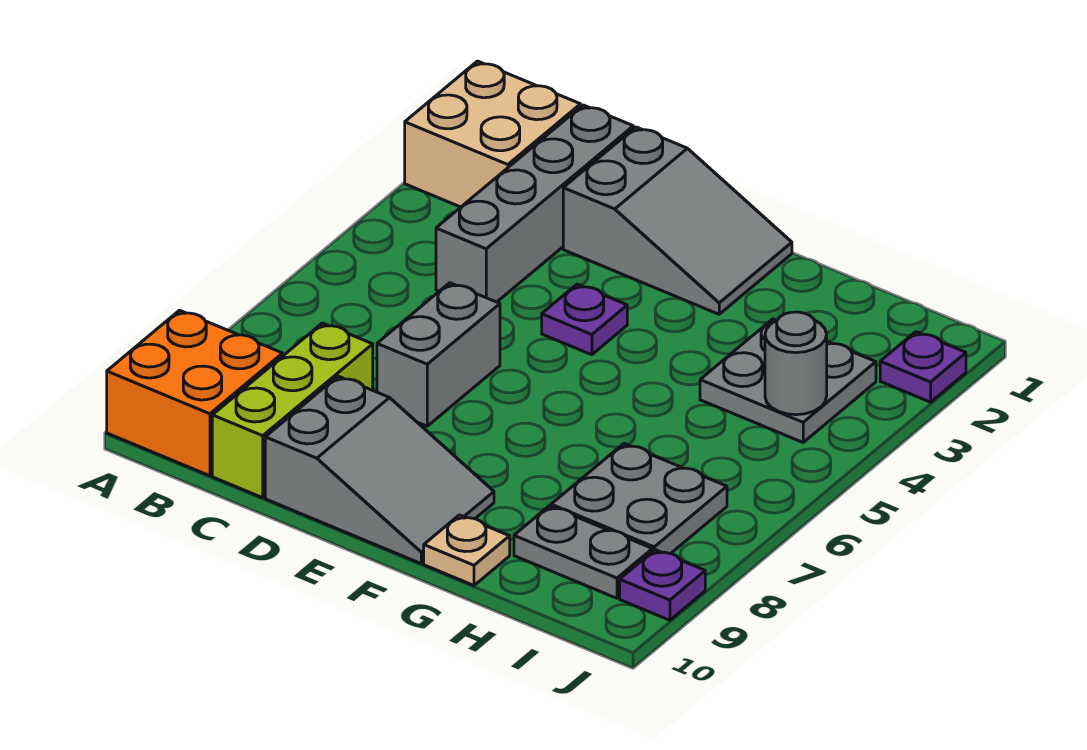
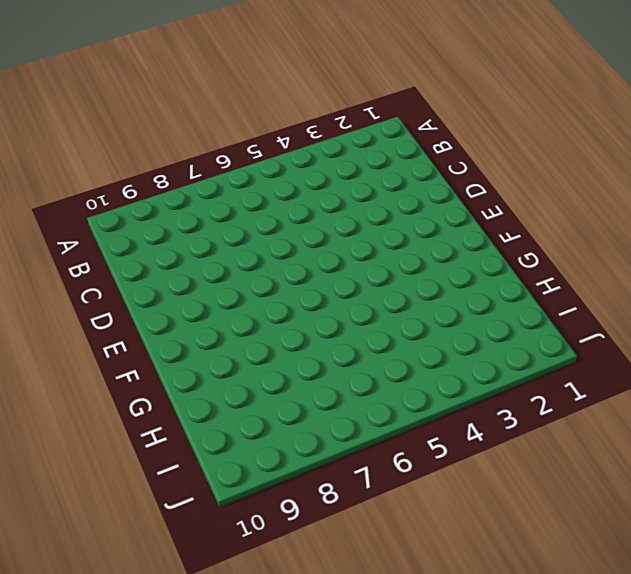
none -> tan 2x2 brick [405,61,581,207]
none -> orange 2x2 brick [107,310,283,476]
none -> grey 1x4 brick [436,105,633,302]

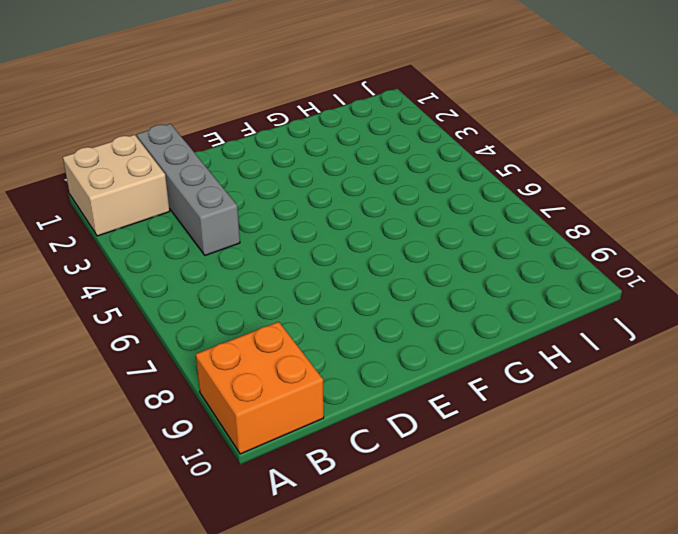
none -> lime 1x3 brick [212,323,373,498]
none -> grey 2x3 slope [563,127,792,314]
none -> grey 1x2 brick [377,283,500,426]

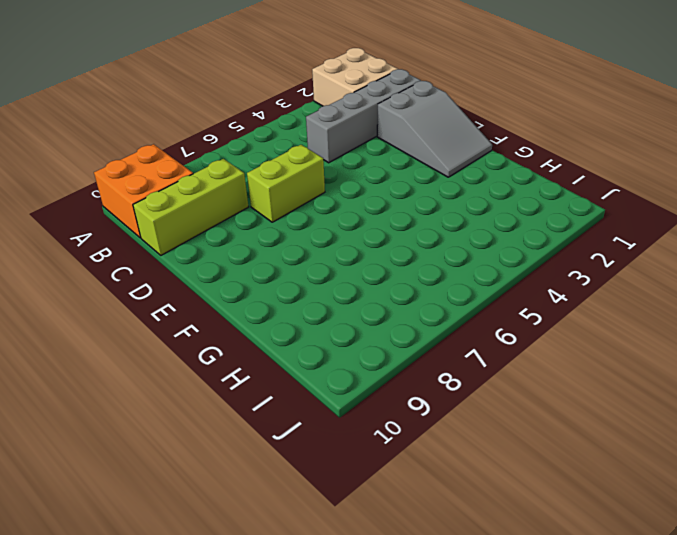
lime 1x2 brick [247,145,325,222] -> grey 1x2 brick [377,283,500,426]
none -> grey 2x3 slope [265,376,494,563]
none -> purple 1x1 plate [542,284,627,355]
none -> tan 1x1 plate [424,515,510,585]

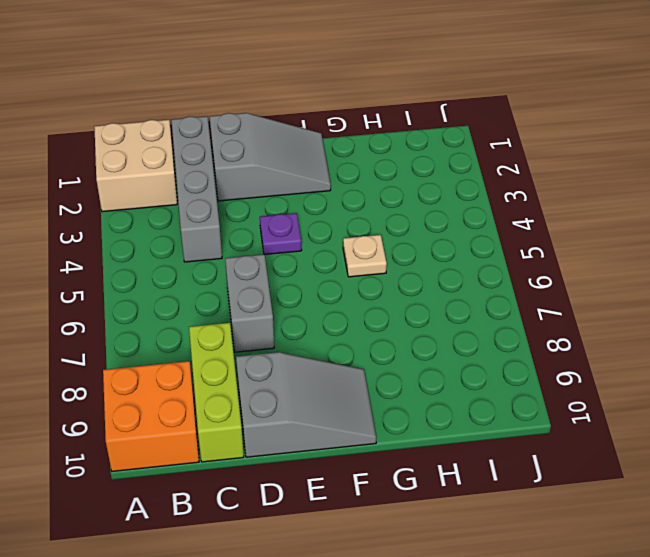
tan 1x1 plate [343,235,387,277] -> tan 1x1 plate moved to [424,515,510,585]
none -> grey 2x2 plate [700,319,876,442]
none -> grey 2x2 plate [551,444,727,553]
none -> grey 1x2 plate [514,506,652,598]

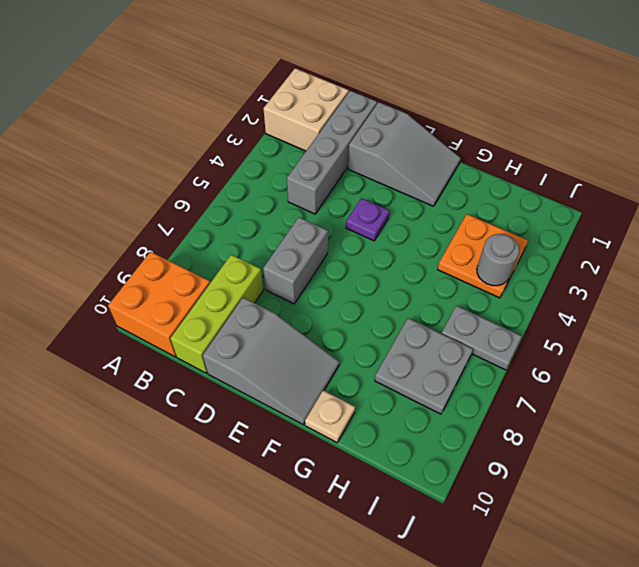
orange 2x2 plate [437,214,528,298] -> grey 2x2 plate [700,319,876,442]
grey 1x2 plate [441,306,522,370] -> grey 1x2 plate moved to [514,506,652,598]
none -> purple 1x1 plate [880,332,966,402]
none -> purple 1x1 plate [620,550,705,620]

